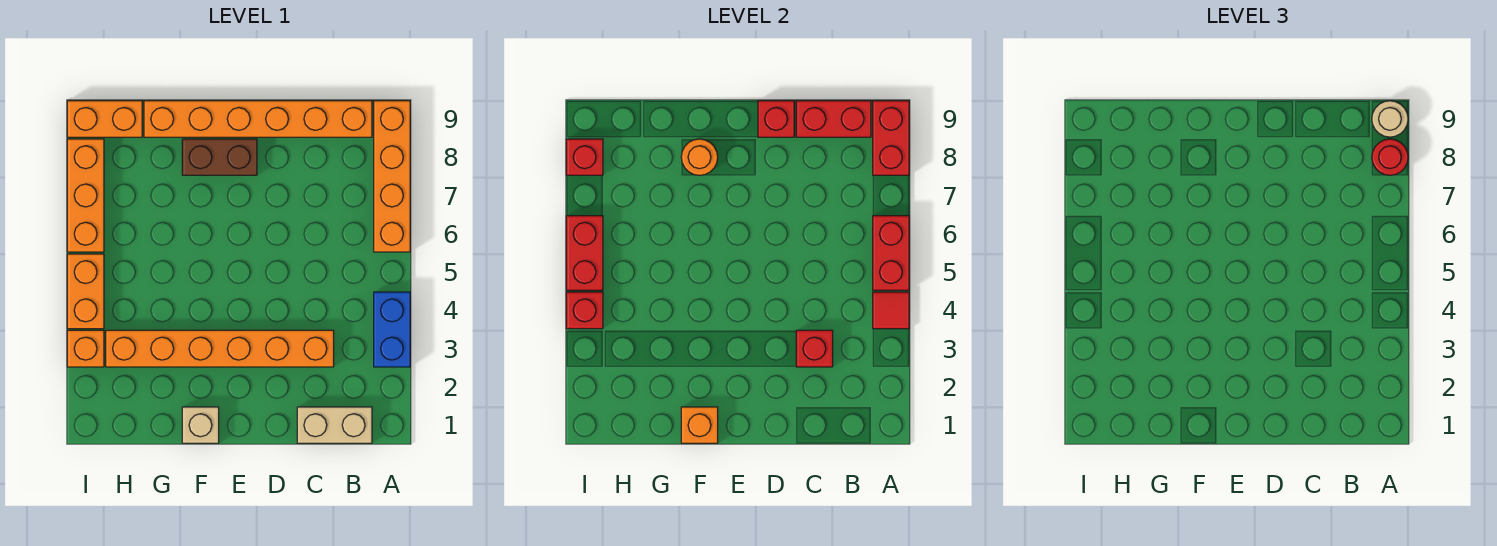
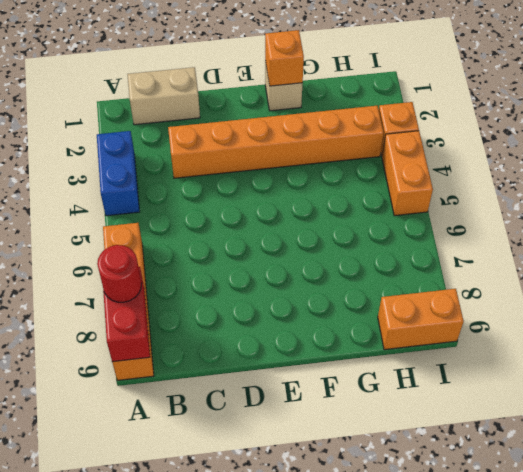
none -> orange 1x6 brick [144,101,372,137]
none -> brown 1x2 brick [182,139,257,175]
none -> orange 1x3 brick [67,139,104,252]

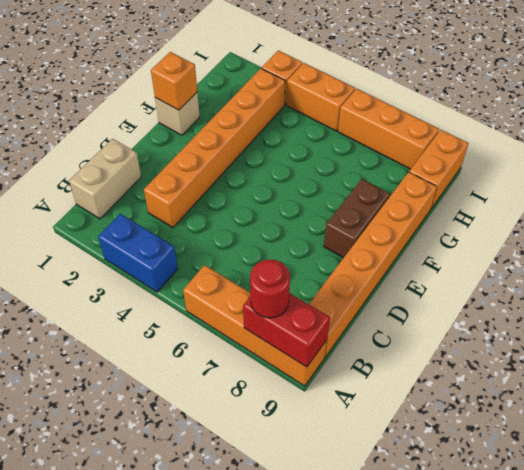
none -> red 1x1 tile [873,292,909,329]
none -> red 1x2 brick [873,216,909,290]
none -> red 1x2 brick [796,101,871,137]

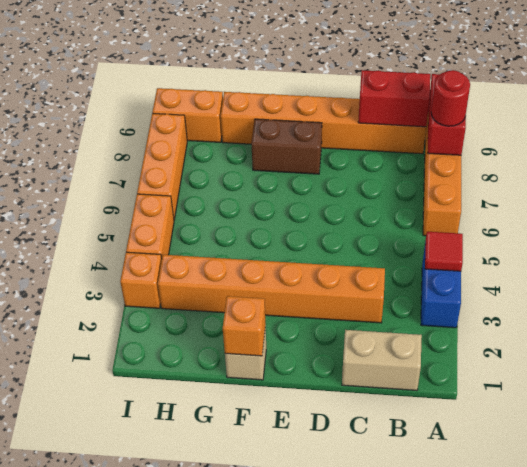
none -> red 1x2 brick [873,216,909,290]
none -> red 1x1 brick [796,330,833,367]
none -> red 1x1 brick [758,101,794,137]

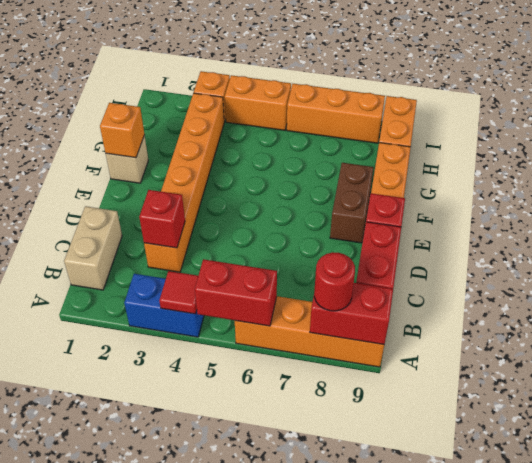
none -> orange 1x1 round brick [681,139,718,175]
none -> red 1x1 brick [566,292,603,329]
none -> red 1x2 brick [566,216,603,290]

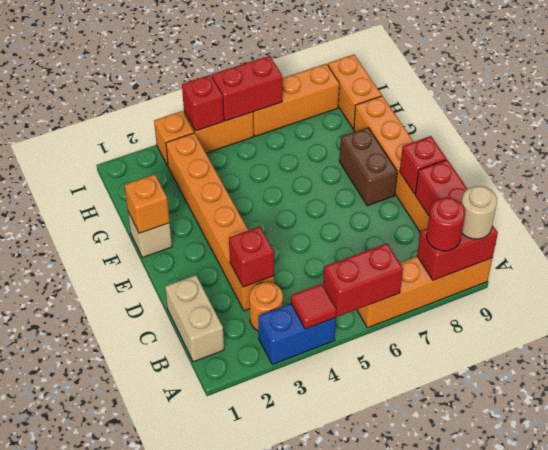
orange 1x1 round brick [249,282,283,331] -> orange 1x1 round brick moved to [681,139,718,175]
none -> red 1x1 brick [566,139,603,175]

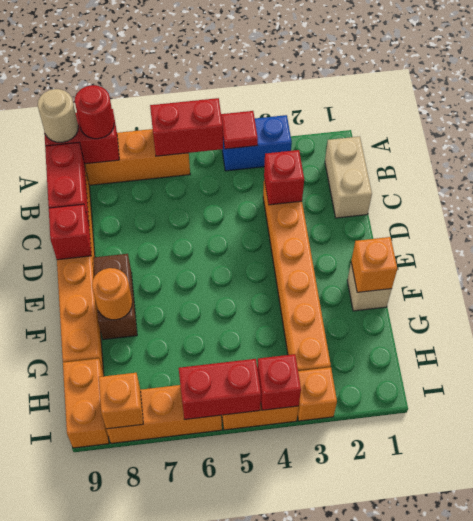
orange 1x1 brick [99,373,143,429] -> red 1x1 brick [566,139,603,175]

